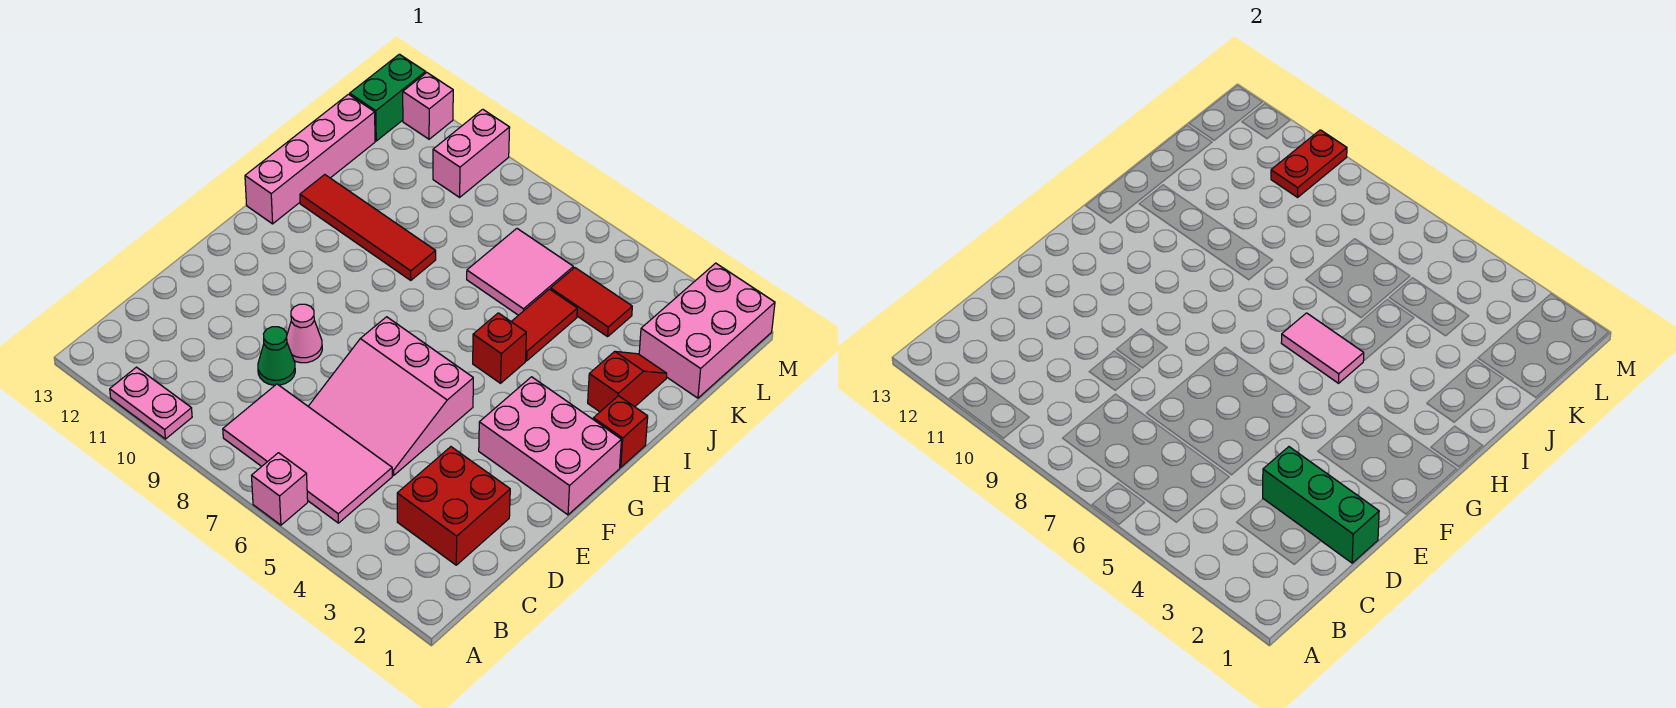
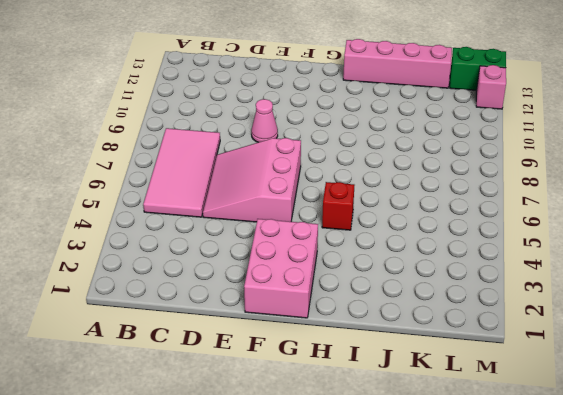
none -> pink 1x1 brick [252,453,308,525]
none -> pink 1x2 plate [110,367,192,439]
none -> red 2x2 brick [397,447,510,565]

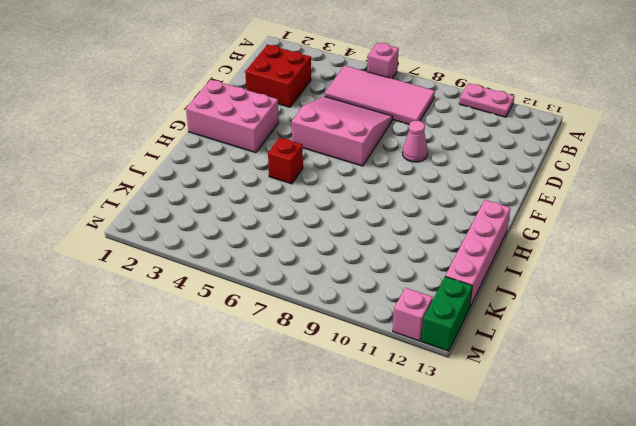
none -> green 1x1 cone [258,327,295,385]
none -> red 1x1 brick [593,396,648,467]
none -> red 1x2 slope [588,351,667,412]

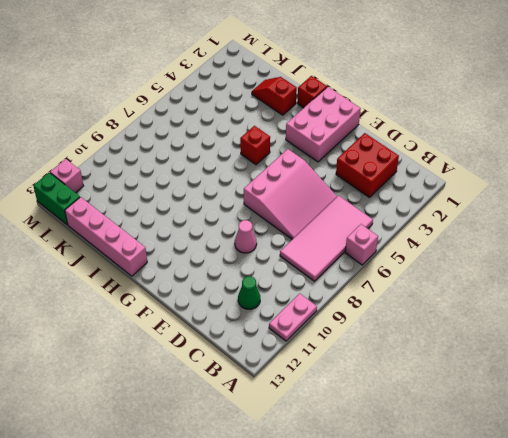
green 1x1 cone [238,276,260,309] -> green 1x1 cone moved to [258,327,295,385]
none -> red 1x2 tile [511,289,577,361]
none -> red 1x4 tile [300,175,436,280]
none -> pink 2x2 tile [467,229,573,315]

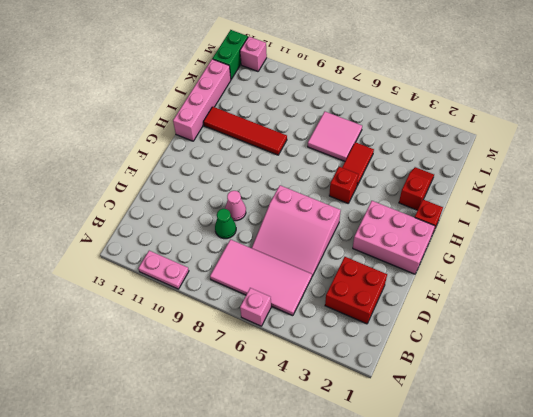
none -> pink 2x3 brick [639,263,775,398]
none -> red 1x2 tile [551,268,632,337]
none -> pink 1x2 brick [433,109,510,197]

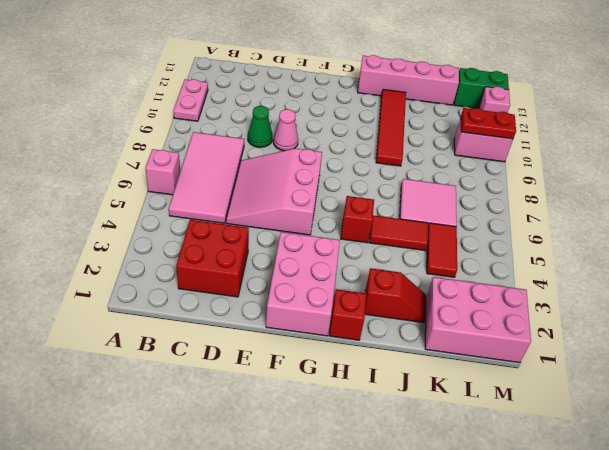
none -> green 1x3 brick [1263,447,1379,563]
none -> pink 1x2 tile [1281,313,1364,383]

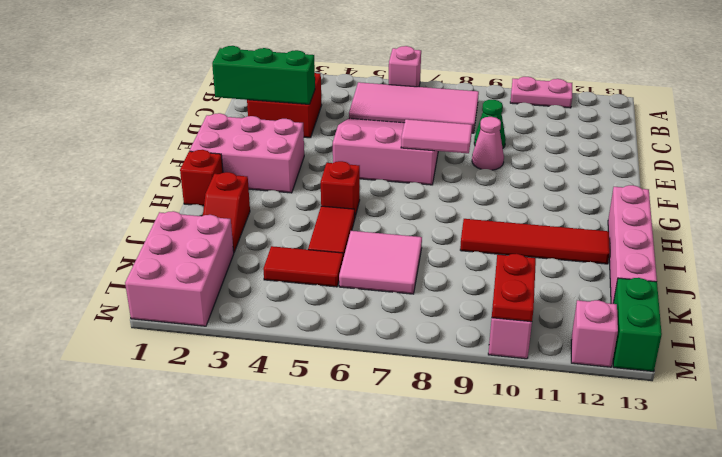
pink 1x2 tile [401,119,472,153] -> pink 1x2 tile moved to [1281,313,1364,383]

